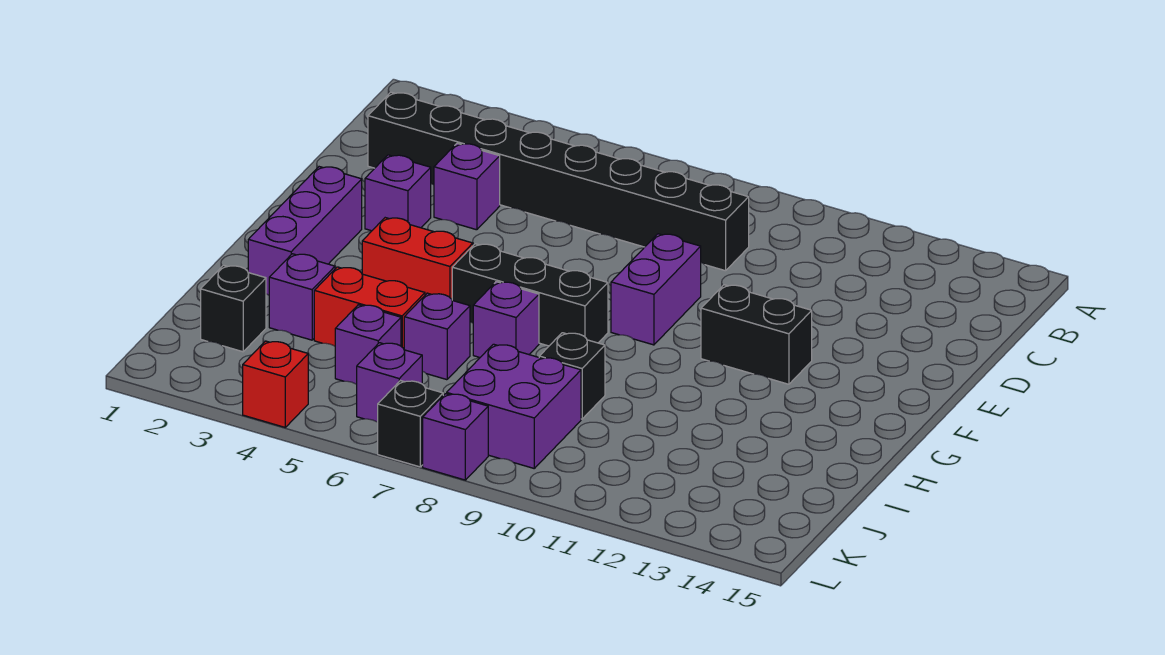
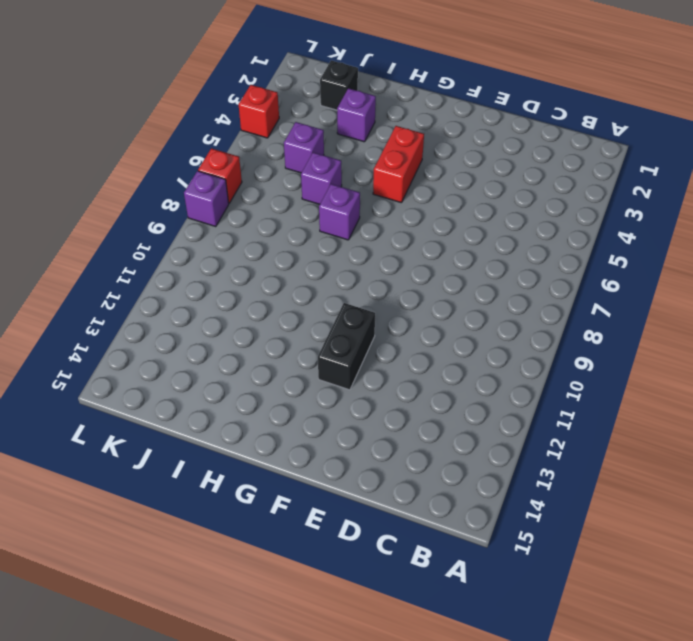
red 1x1 brick [198,148,242,203] -> black 1x1 brick [378,381,443,467]
none -> black 1x8 brick [368,92,749,271]
none -> purple 1x1 brick [434,143,500,230]
none -> purple 1x1 brick [365,155,431,231]

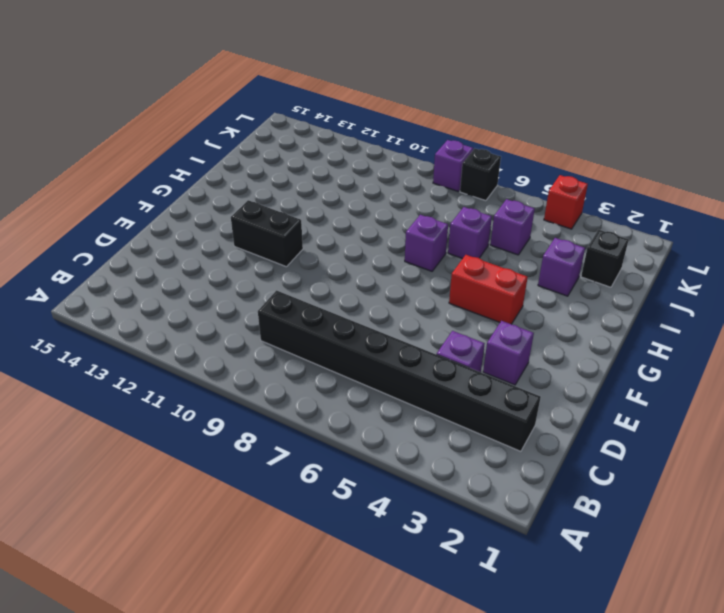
none -> purple 1x2 brick [611,234,701,345]
none -> purple 1x3 brick [248,167,362,295]
none -> black 1x3 brick [452,244,608,346]

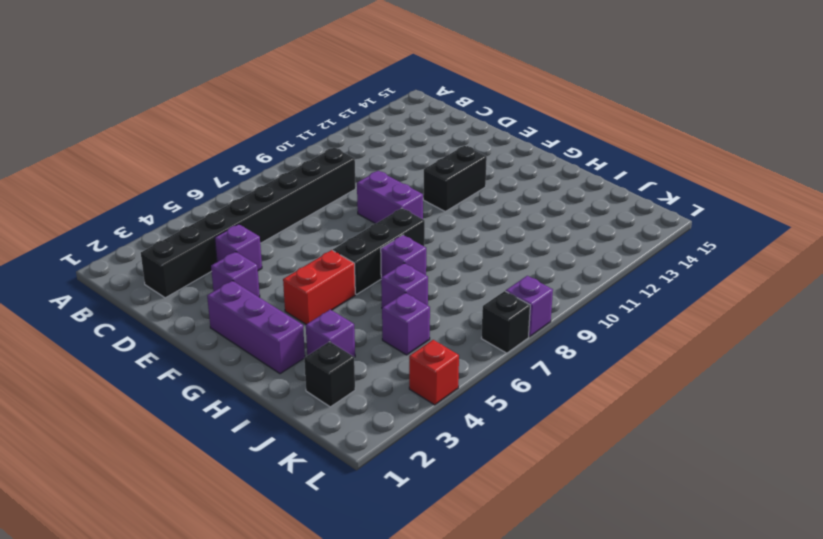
none -> red 1x2 brick [314,267,425,348]
none -> black 1x1 brick [539,333,605,419]
none -> purple 2x2 brick [447,344,581,468]

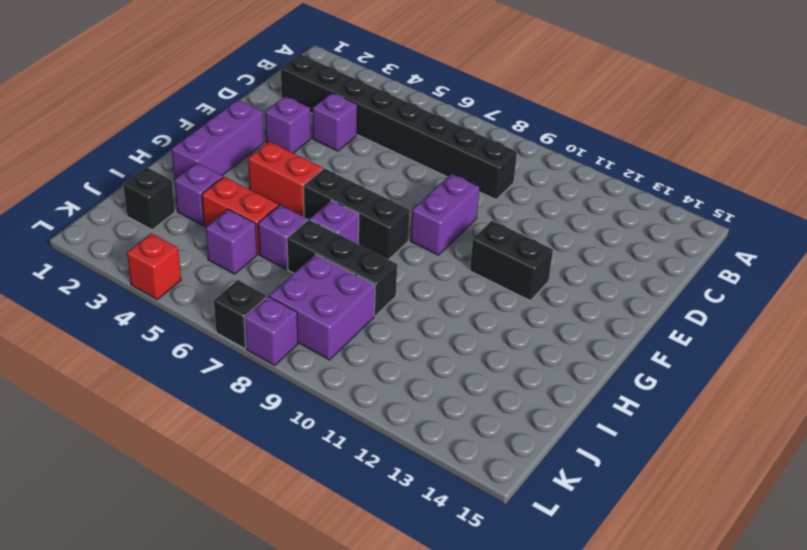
black 1x3 brick [287,220,397,316] -> black 1x1 brick [539,333,605,419]
none -> purple 1x1 brick [357,343,422,422]

